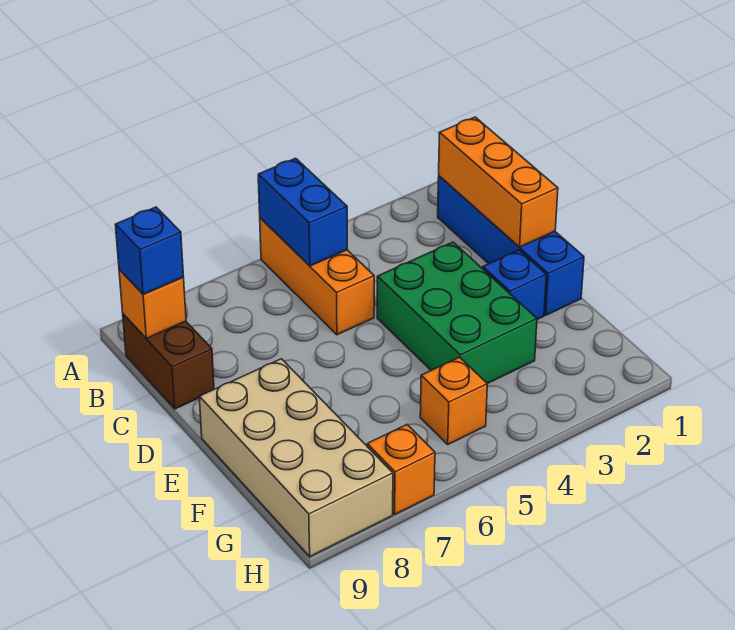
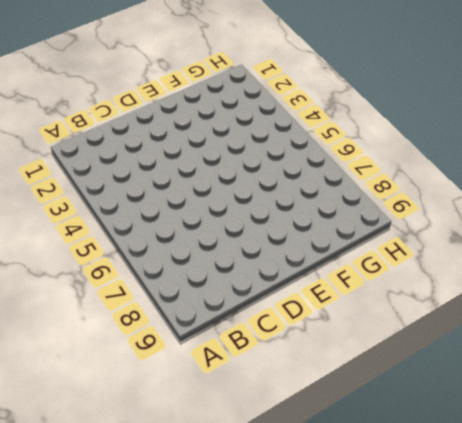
none -> orange 1x3 brick [260,218,374,335]
none -> blue 1x4 brick [438,176,584,315]
none -> brown 1x2 brick [123,314,214,409]

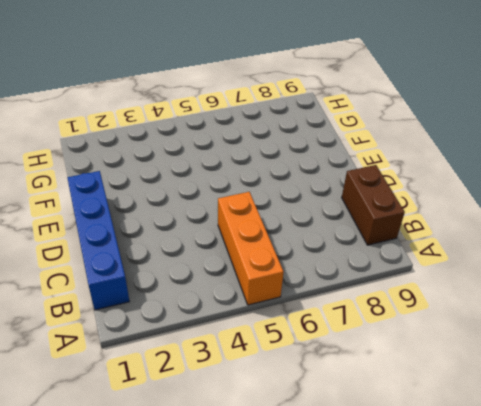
none -> green 2x3 brick [377,242,537,384]
none -> blue 1x1 brick [483,250,546,320]
none -> tan 2x4 brick [199,359,393,557]

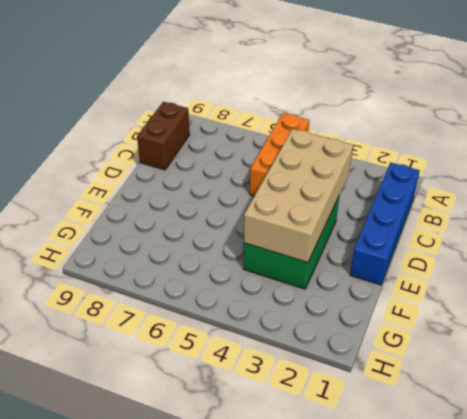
tan 2x4 brick [244,129,353,263] -> tan 2x4 brick moved to [199,359,393,557]
none -> blue 1x1 brick [483,250,546,320]
none -> orange 1x1 brick [420,357,487,444]
none -> orange 1x1 brick [367,425,435,514]

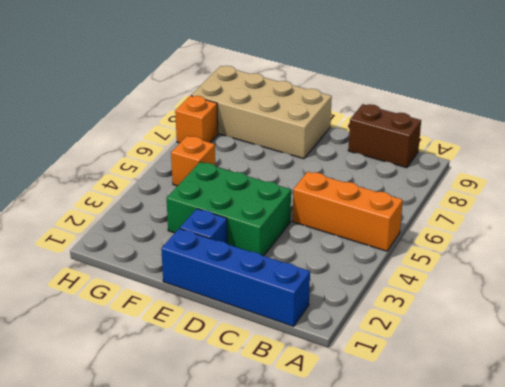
none -> blue 1x2 brick [258,158,347,266]
none -> orange 1x3 brick [439,117,558,247]
none -> orange 1x1 brick [119,270,186,338]

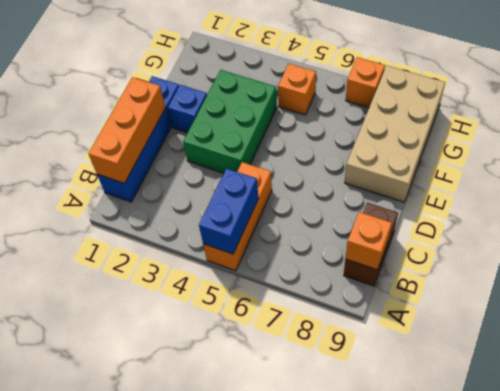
none -> blue 1x1 brick [115,207,184,294]

